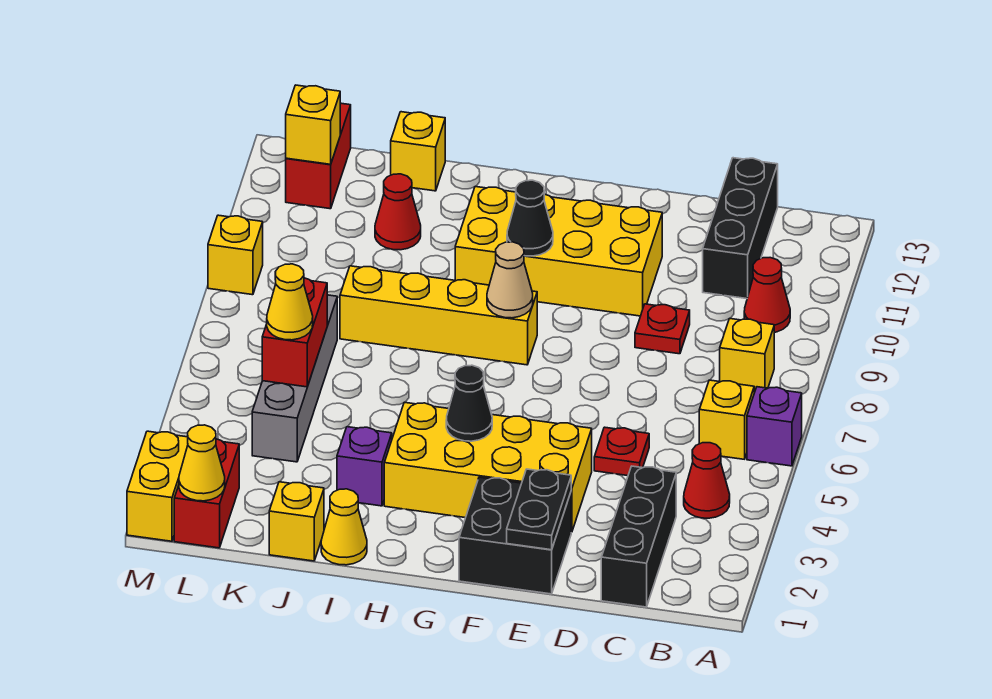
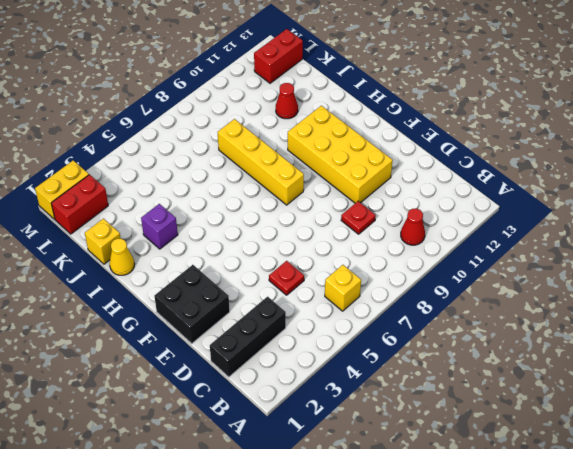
none -> purple 1x1 brick [747,387,802,466]
none -> red 1x1 cone [684,443,730,518]
none -> yellow 1x1 brick [720,318,774,393]
none -> black 1x3 brick [703,158,778,299]

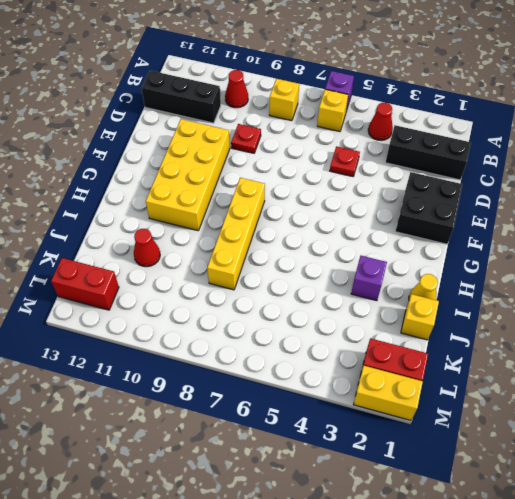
none -> yellow 2x4 brick [384,402,592,532]
none -> yellow 1x1 brick [391,112,445,191]
none -> grey 1x4 brick [252,295,337,462]
none -> yellow 1x1 brick [208,215,263,295]

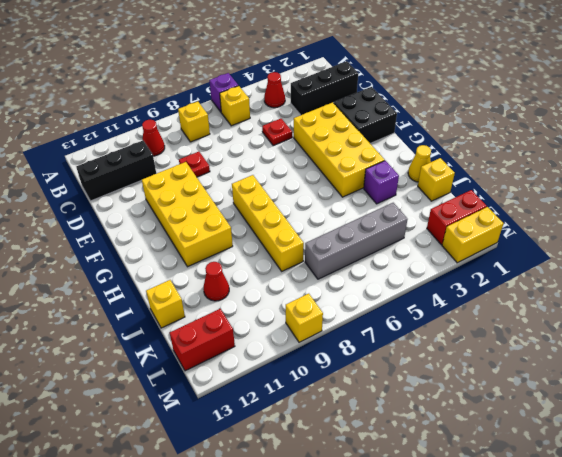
none -> black 1x2 plate [507,469,571,550]
none -> black 1x1 cone [446,365,492,441]
none -> tan 1x1 cone [487,242,533,318]
none -> black 1x1 cone [507,180,553,256]

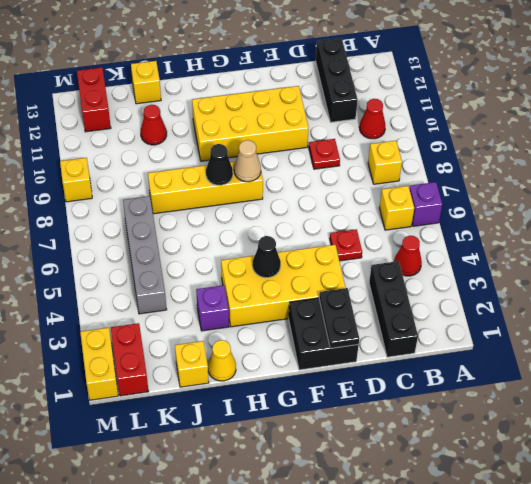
black 1x1 cone [206,144,233,185] -> black 1x1 cone moved to [507,180,553,256]
none -> red 1x2 brick [262,278,327,387]
none -> yellow 1x1 cone [179,425,225,501]
none -> yellow 1x1 brick [286,85,340,164]
none -> yellow 1x1 cone [267,264,313,340]

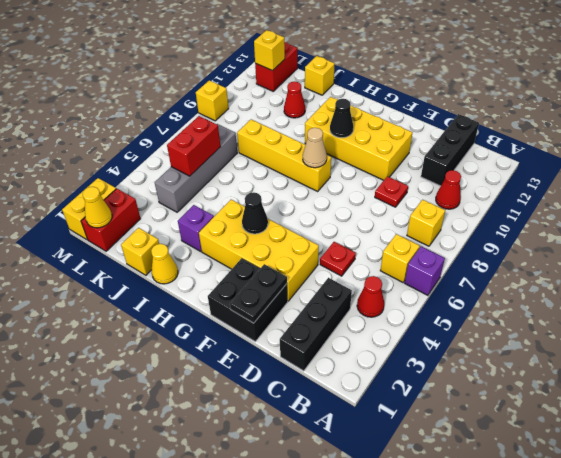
none -> yellow 1x1 cone [267,264,313,340]

